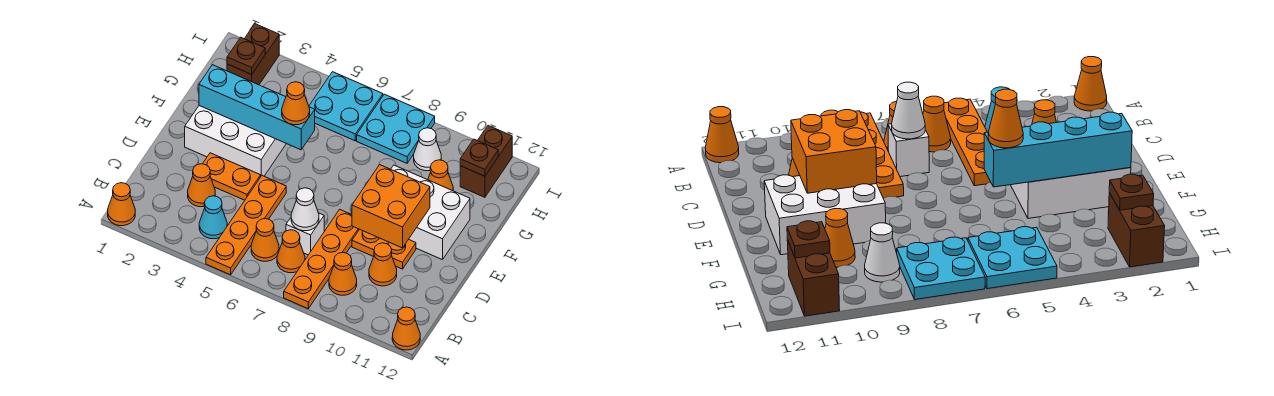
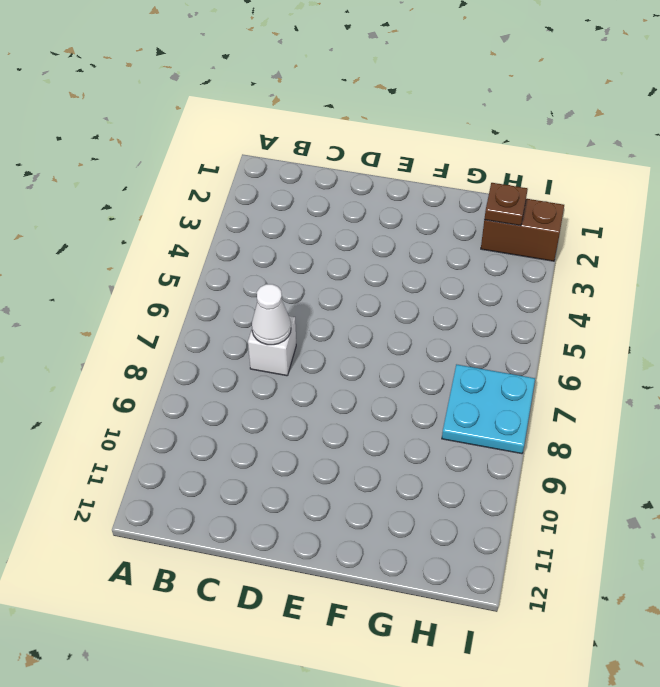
none -> orange 1x1 cone [108,183,135,226]
none -> orange 1x4 plate [206,176,286,275]
none -> orange 1x4 plate [284,209,359,309]

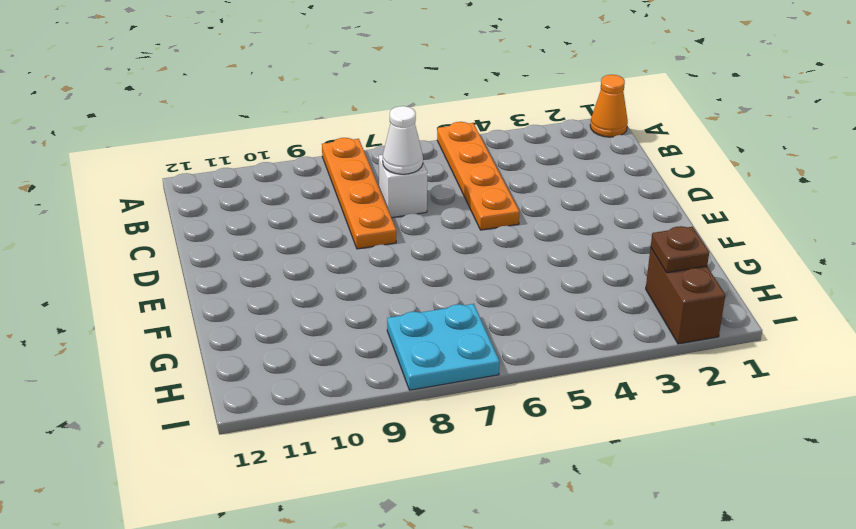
none -> orange 1x1 cone [392,307,420,350]
none -> cyan 1x1 cone [199,196,227,239]
none -> orange 1x1 cone [251,219,279,261]

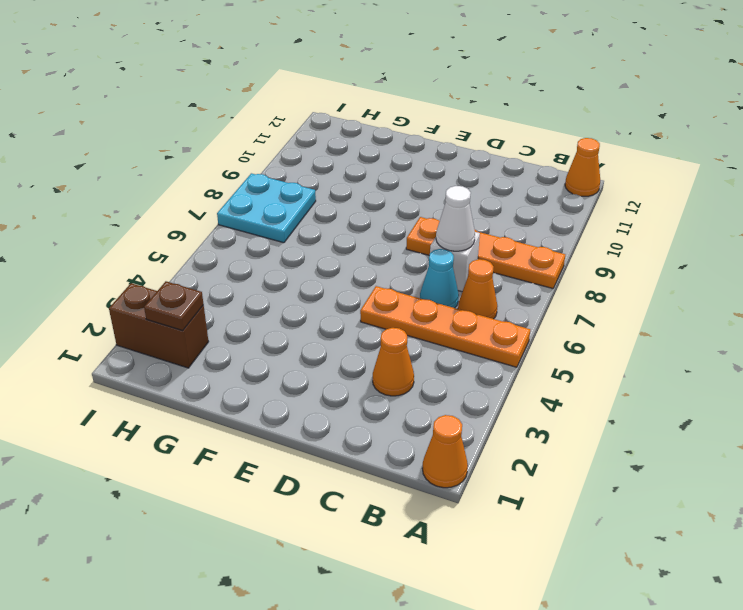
cyan 1x1 cone [420,249,459,308] -> cyan 1x1 cone moved to [199,196,227,239]
none -> orange 1x1 cone [277,230,305,273]
none -> orange 1x1 cone [329,252,357,295]
none -> orange 1x1 cone [369,243,397,286]

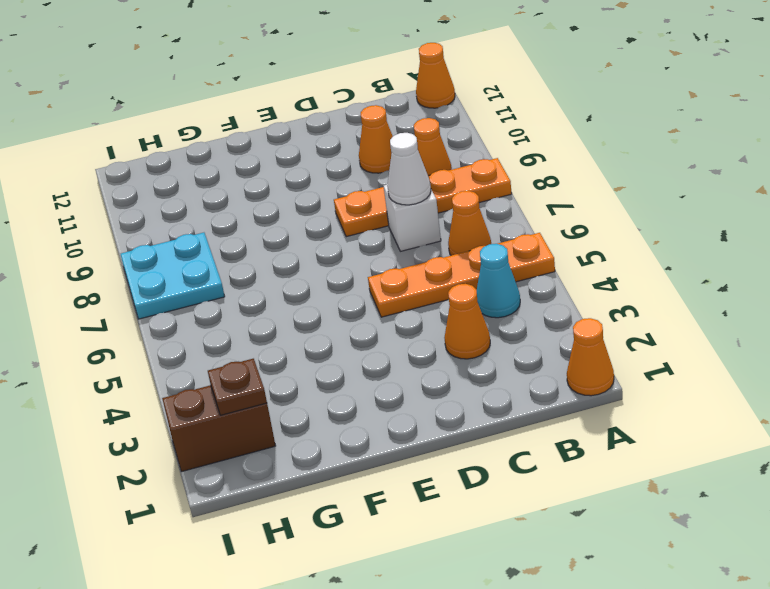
none -> orange 1x1 cone [277,230,305,273]
none -> orange 1x2 plate [203,153,261,200]
none -> orange 1x2 plate [352,229,416,269]

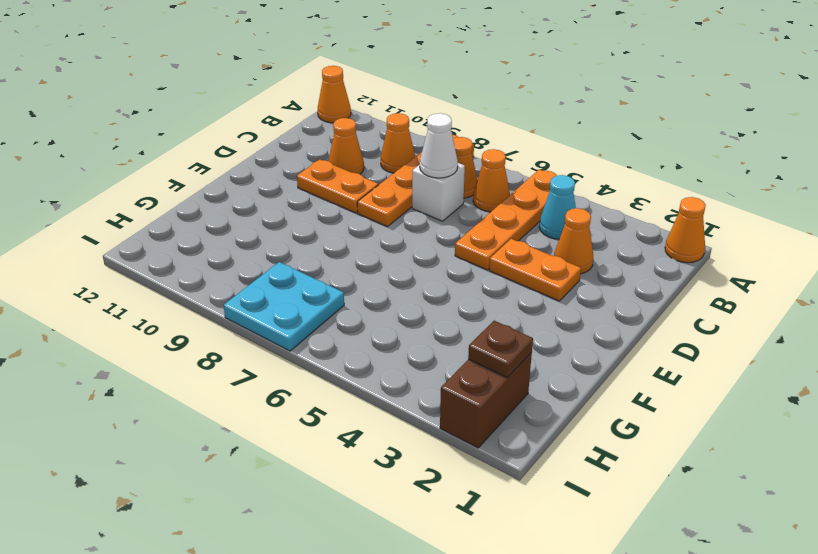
none -> white 2x3 brick [185,106,286,176]
none -> white 2x3 brick [391,165,470,260]
none -> orange 1x1 cone [428,160,453,191]

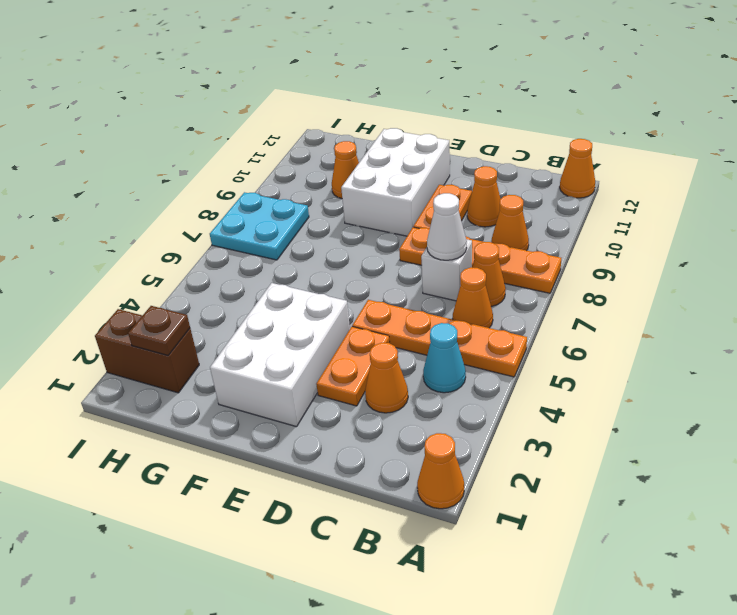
none -> cyan 2x2 plate [309,72,383,141]
none -> white 1x1 cone [414,128,441,171]
none -> brown 1x2 brick [460,126,512,197]

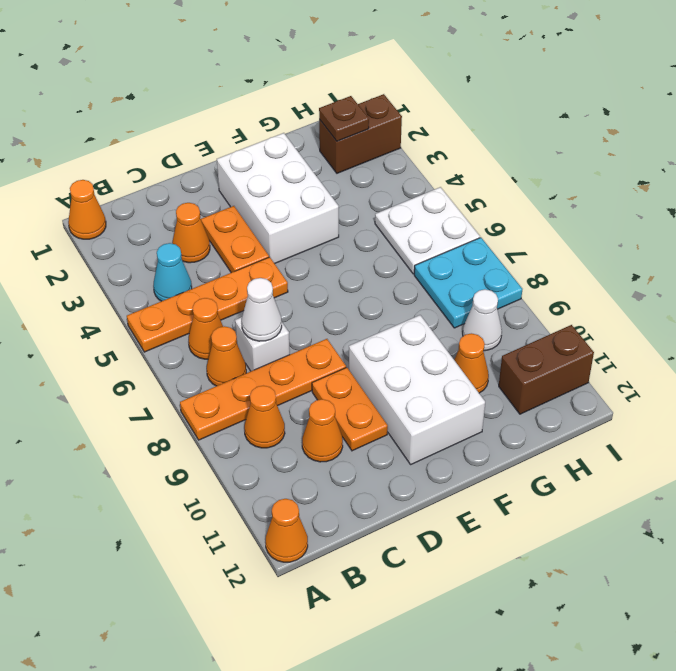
white 2x2 plate [375,187,480,274] -> cyan 2x2 plate [309,72,383,141]
none -> orange 2x2 brick [352,165,430,248]
none -> cyan 1x4 brick [199,65,315,150]
none -> brown 1x1 plate [460,139,498,176]

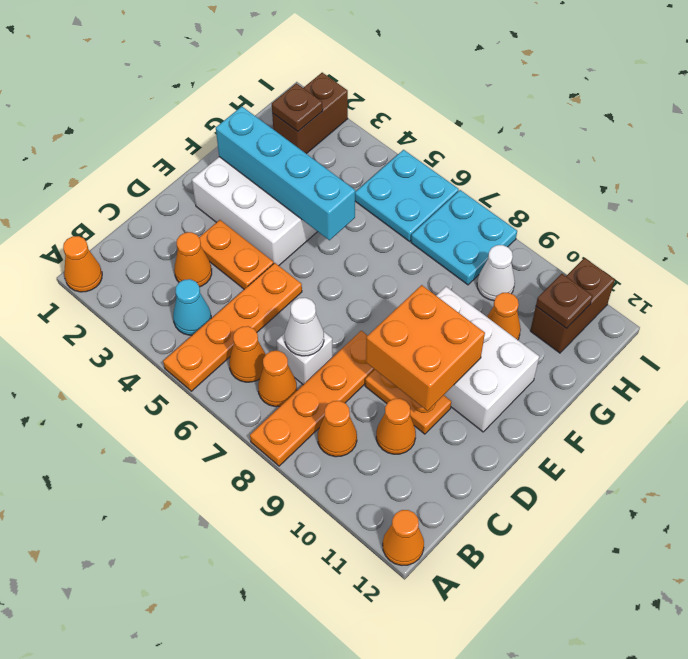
none -> orange 1x1 cone [282,82,310,125]

